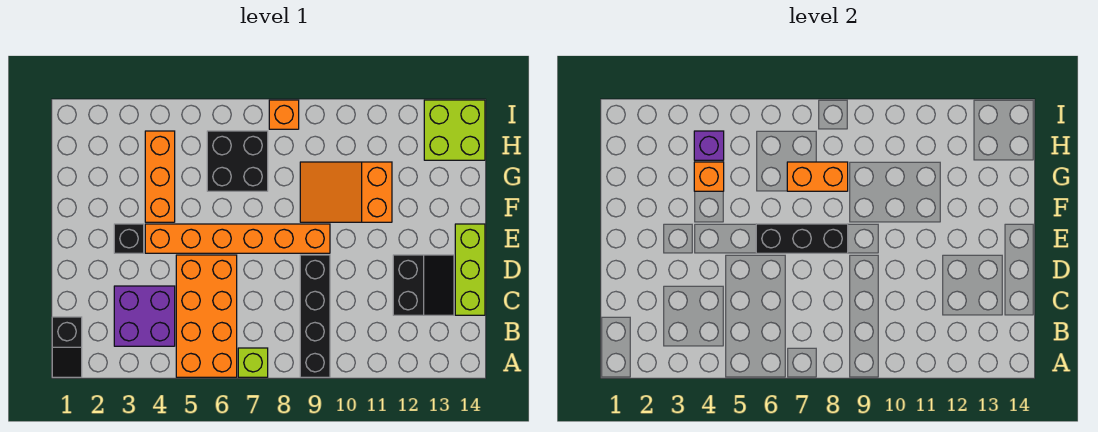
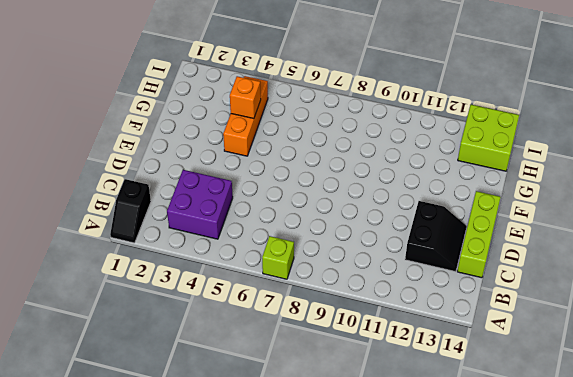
none -> orange 2x4 brick [176,255,237,377]
none -> black 1x4 brick [300,255,330,377]
none -> black 1x1 brick [114,224,144,253]

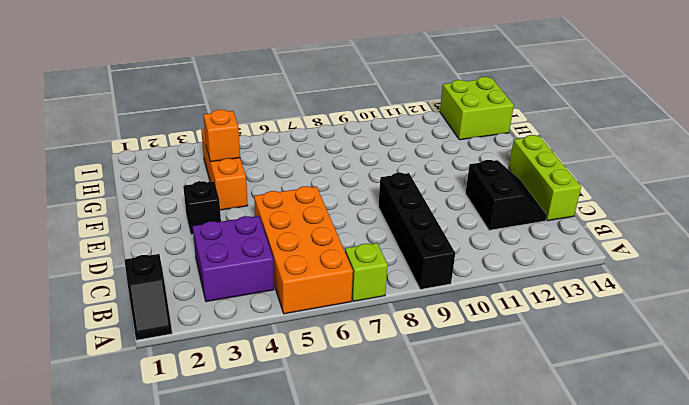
none -> orange 1x6 brick [145,224,330,253]
none -> orange 2x3 slope [300,162,392,222]
none -> black 2x2 brick [207,131,268,191]

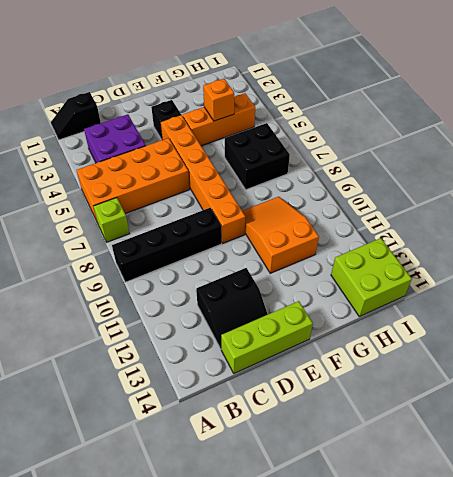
none -> orange 1x1 brick [269,100,299,129]
none -> black 1x3 brick [756,224,848,253]
none -> orange 1x2 brick [787,162,848,191]

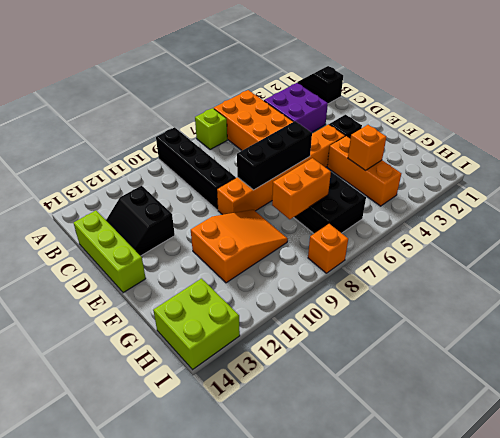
none -> purple 1x1 brick [694,131,724,160]

